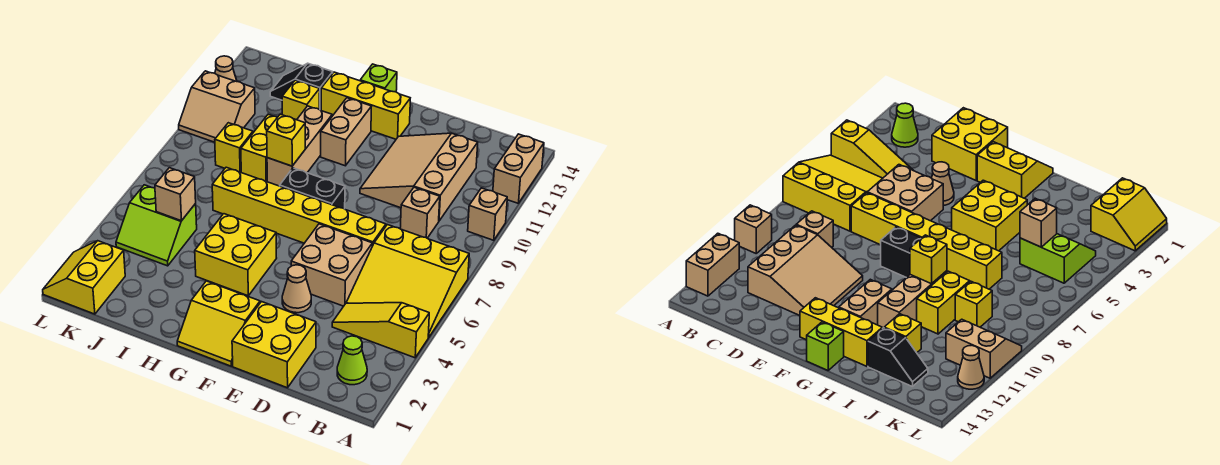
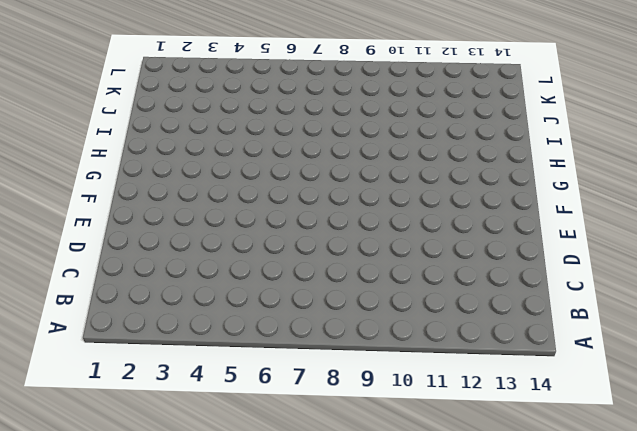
none -> yellow 1x3 slope [332,303,429,358]
none -> yellow 3x3 slope [347,225,469,338]
none -> tan 1x1 brick [468,188,507,240]

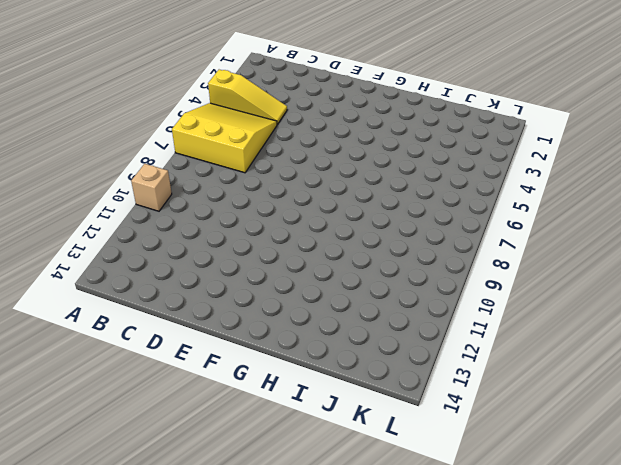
none -> tan 1x2 brick [493,134,544,203]
none -> lime 1x1 cone [337,336,367,385]
none -> tan 1x1 brick [400,187,440,238]

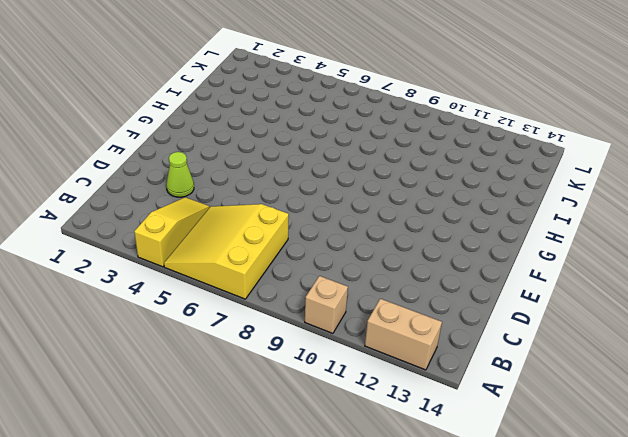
lime 1x1 cone [166,152,194,197] -> lime 1x1 cone moved to [337,336,367,385]
none -> tan 1x1 brick [400,187,440,238]
none -> tan 3x3 slope [360,133,478,221]
none -> yellow 2x2 brick [232,302,316,388]

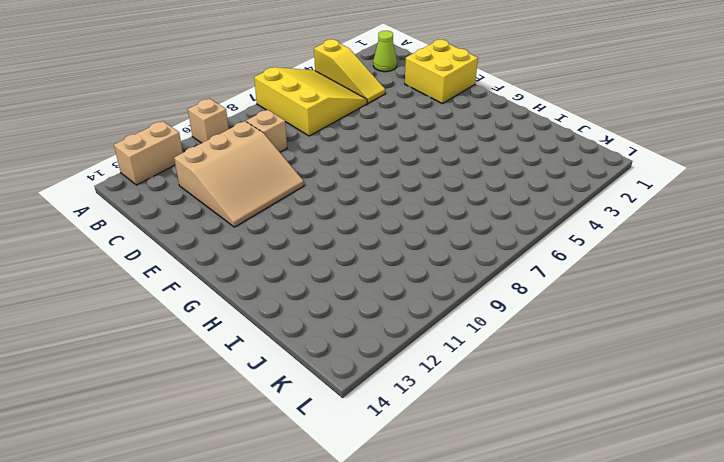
none -> tan 2x2 brick [291,224,372,306]
none -> yellow 1x6 brick [212,167,386,246]
none -> tan 1x1 cone [282,265,311,313]

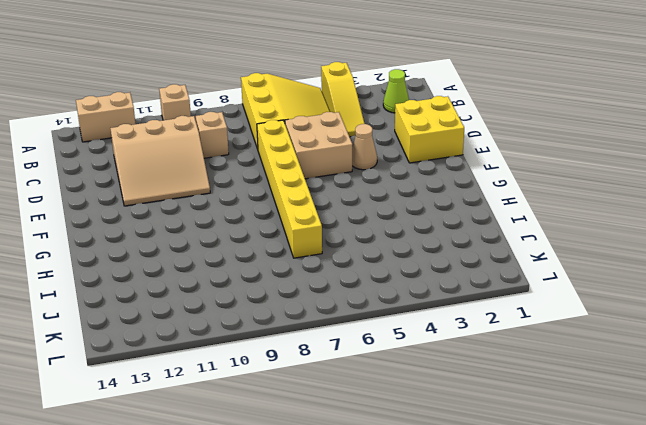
none -> yellow 2x2 slope [177,281,260,366]
none -> black 1x2 brick [280,168,345,209]
none -> yellow 1x3 brick [321,72,410,139]

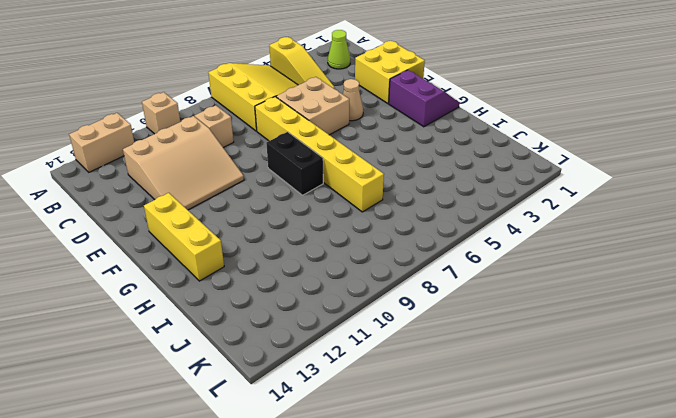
purple 2x2 slope [389,70,459,127] -> yellow 2x2 slope [177,281,260,366]
none -> yellow 2x2 brick [195,214,276,296]
none -> tan 1x2 brick [321,98,371,166]
none -> lime 1x1 brick [360,64,397,92]

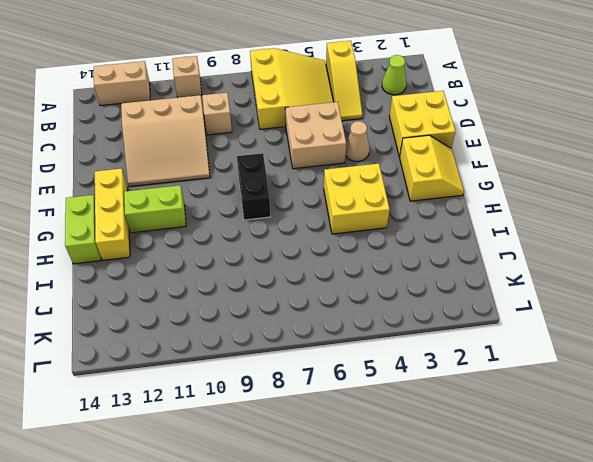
lime 1x2 brick [124,185,186,233] -> tan 1x2 brick [321,98,371,166]
lime 1x2 brick [65,195,101,264] -> lime 1x1 brick [360,64,397,92]
none -> yellow 1x6 brick [212,167,386,246]
none -> tan 1x3 brick [267,106,332,186]
none -> yellow 1x2 brick [241,114,277,182]

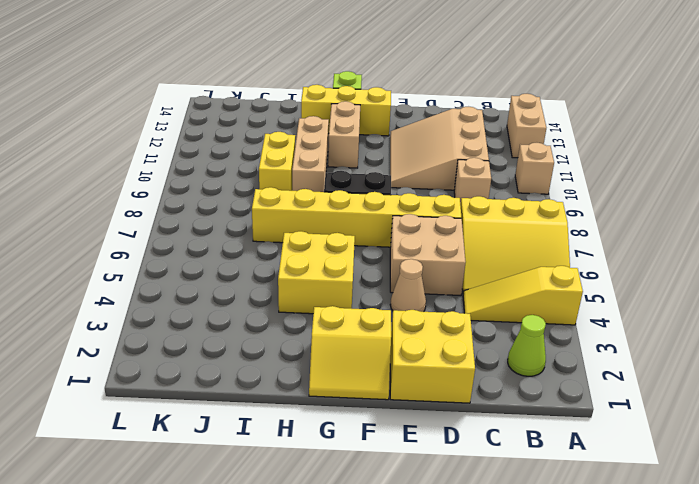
none -> yellow 1x1 brick [282,80,320,120]
none -> black 1x2 slope [270,63,333,110]
none -> lime 2x2 slope [116,185,197,266]

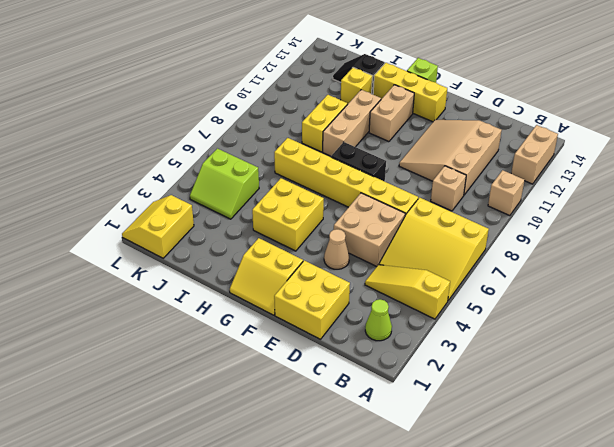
none -> yellow 1x1 brick [215,123,253,172]
none -> tan 2x2 slope [179,71,255,142]
none -> tan 1x1 cone [215,56,237,82]

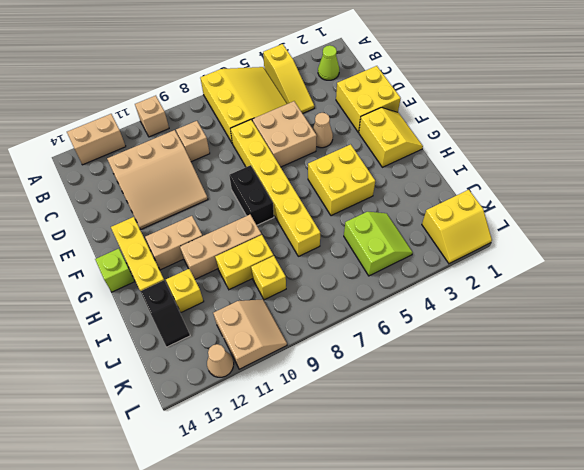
none -> yellow 1x1 brick [267,114,305,166]
none -> tan 1x1 brick [155,168,196,221]

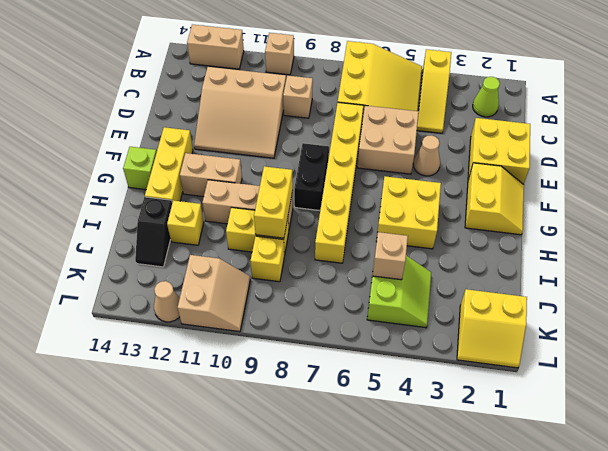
yellow 1x2 brick [254,166,293,238] -> yellow 1x1 brick [267,114,305,166]

